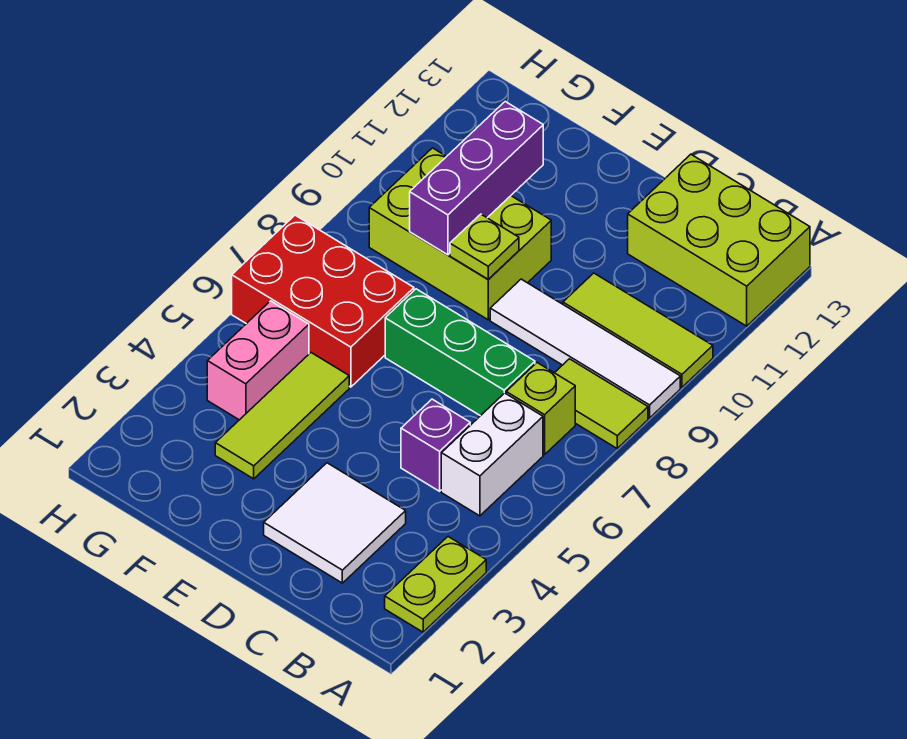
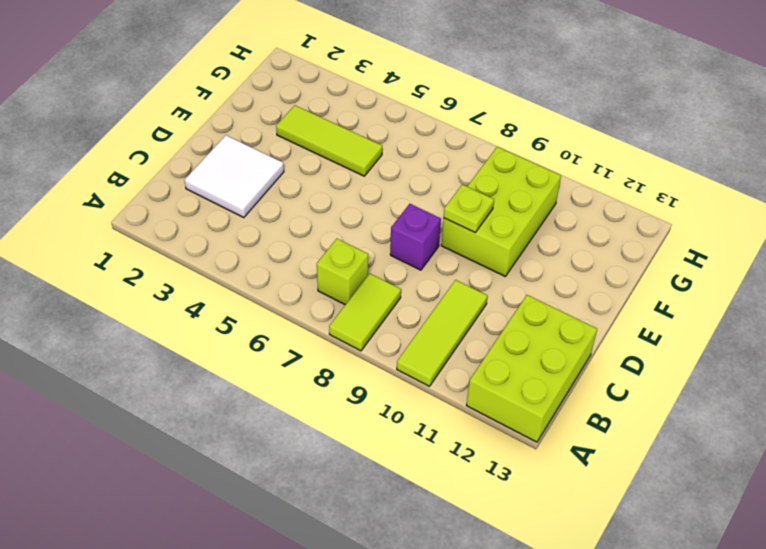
purple 1x1 brick [390,204,441,270] -> purple 1x1 brick moved to [401,399,470,491]
none -> lime 1x2 plate [385,537,486,632]
none -> white 1x4 tile [490,279,680,418]
none -> white 1x2 brick [441,393,543,516]

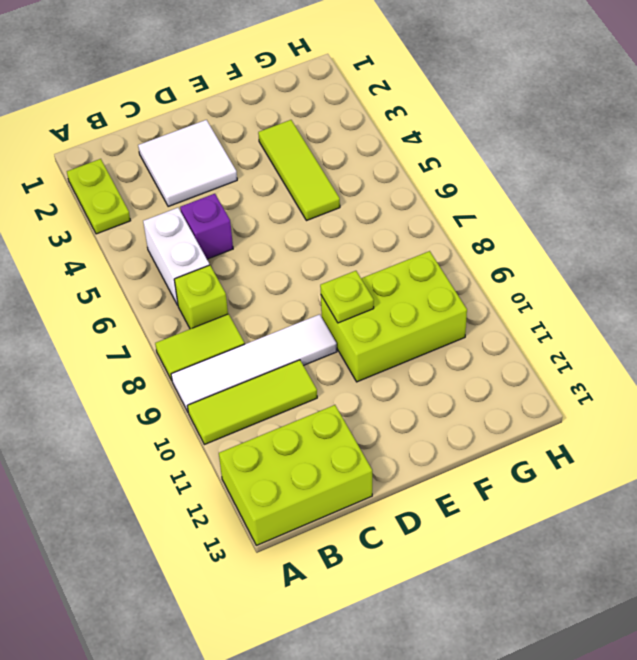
none -> green 1x3 brick [385,289,535,416]
none -> red 2x3 brick [232,215,414,387]
none -> pink 1x2 brick [207,301,309,420]

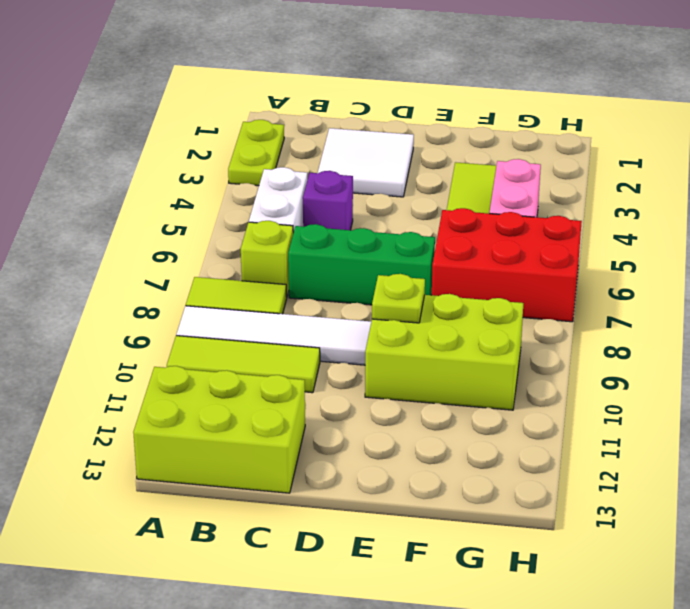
none -> purple 1x3 brick [410,102,543,255]

